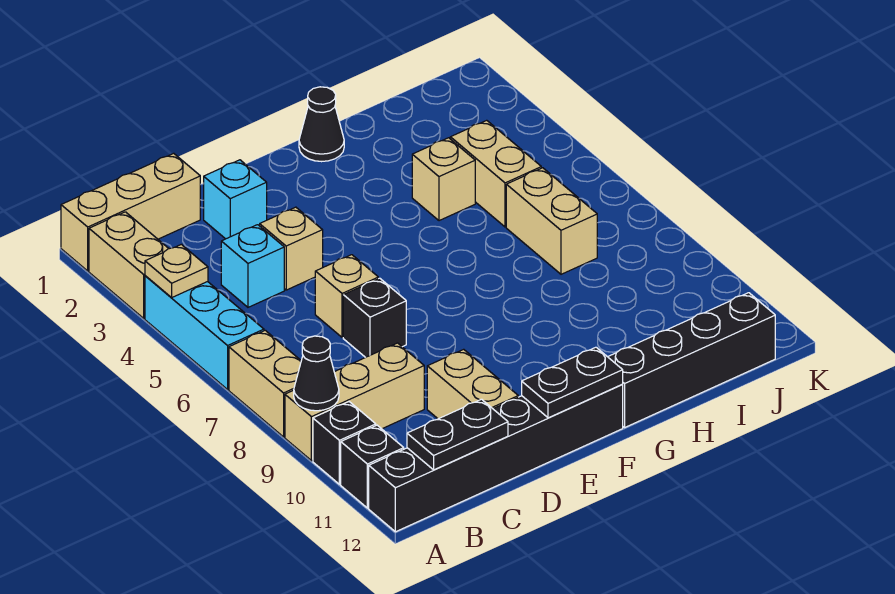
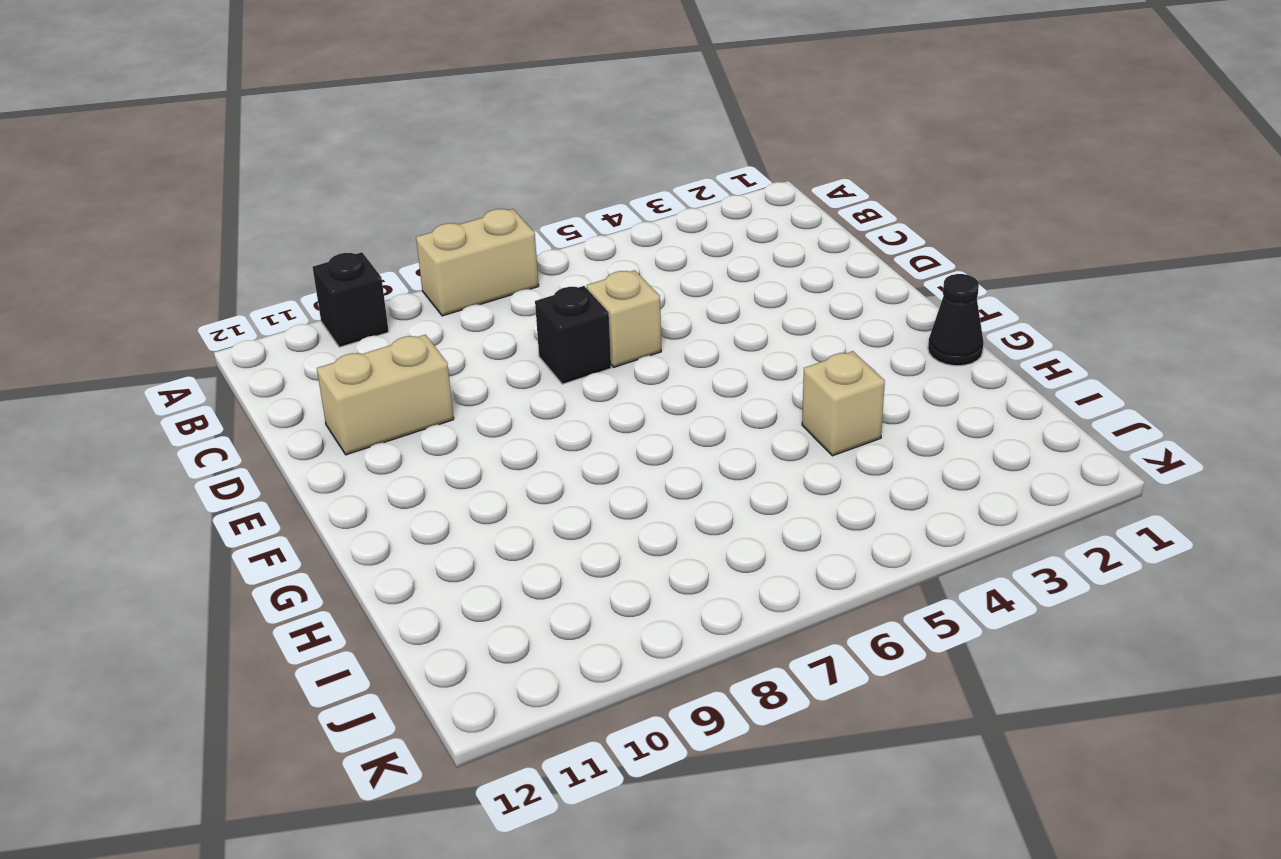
none -> tan 1x3 brick [61,153,201,271]
none -> tan 1x2 brick [89,212,169,318]
none -> cyan 1x3 brick [145,276,264,389]

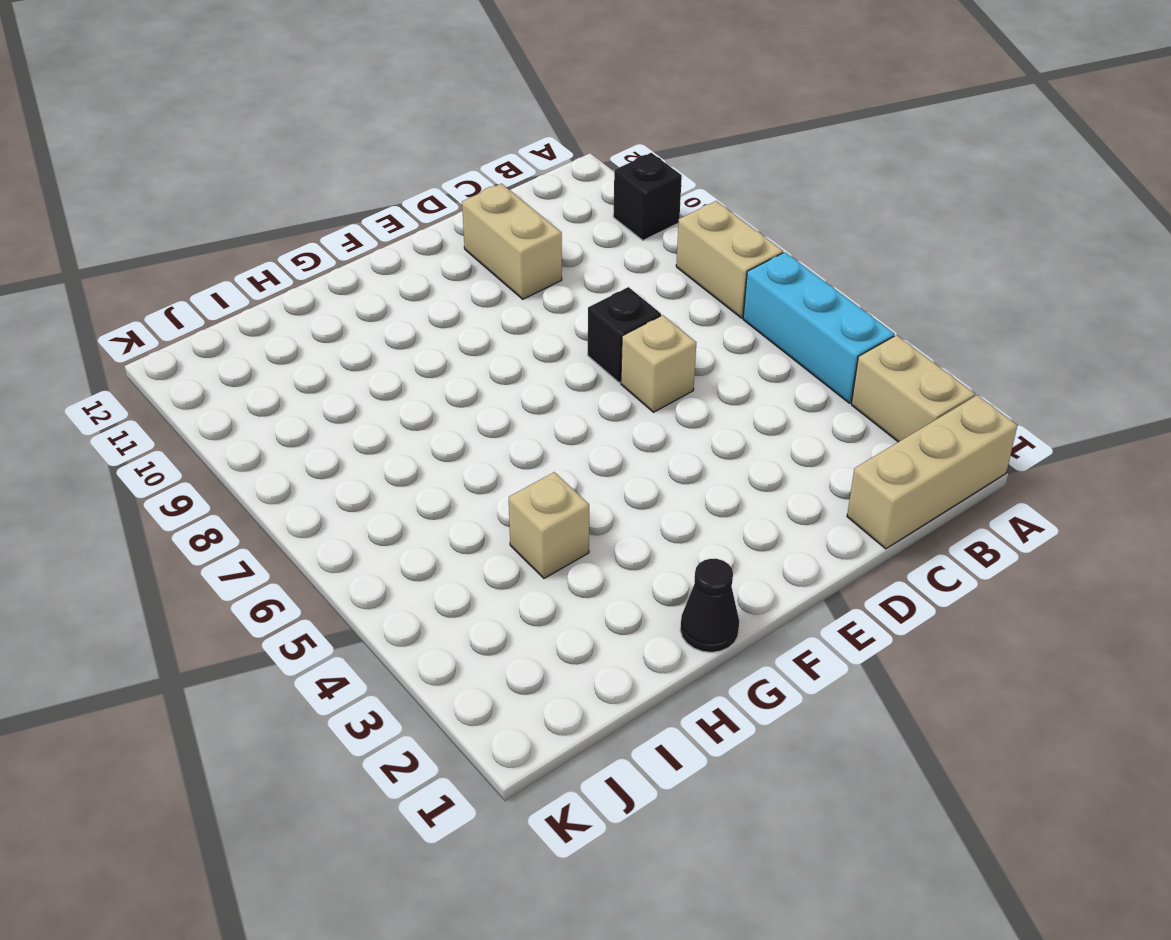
none -> tan 1x3 brick [285,343,424,461]
none -> black 1x1 brick [341,425,404,508]
none -> black 1x6 brick [369,385,623,532]

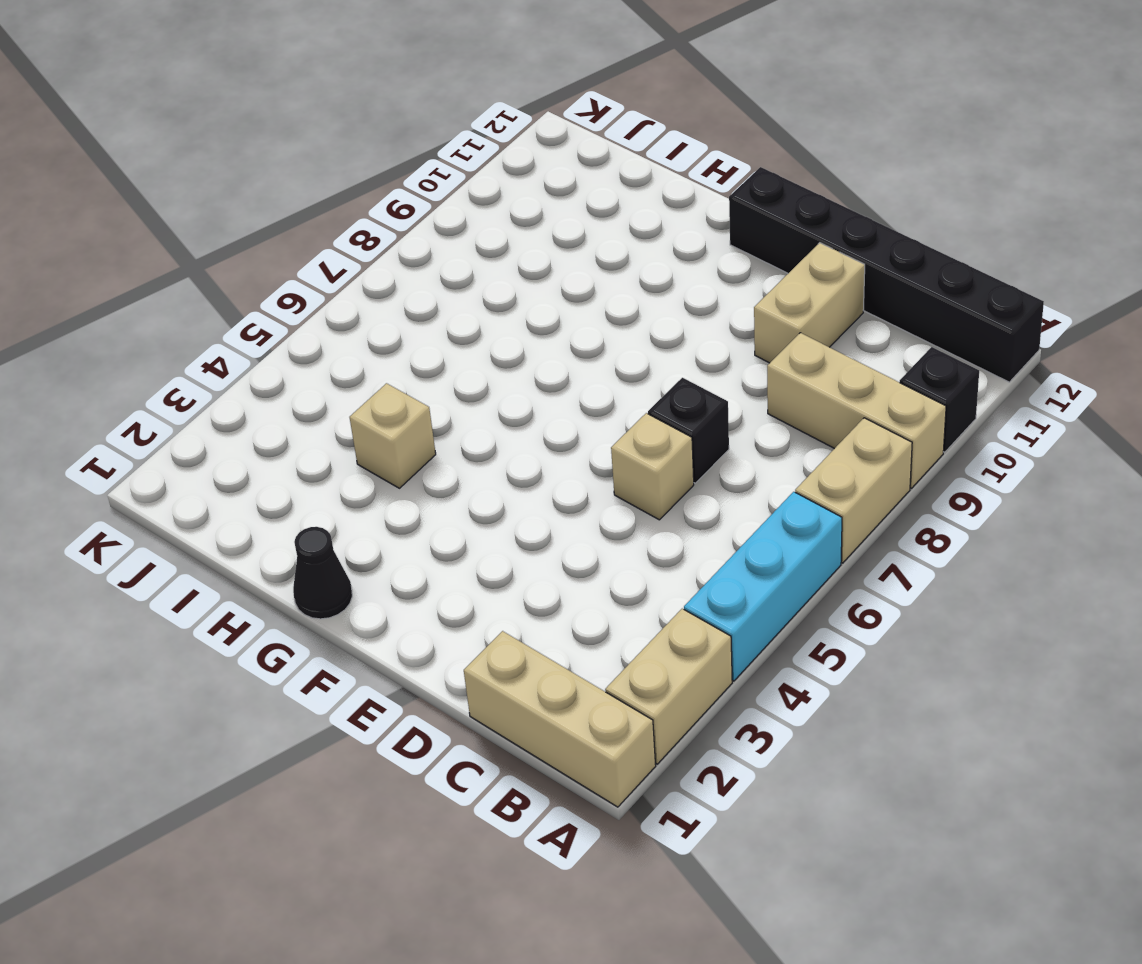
none -> black 1x1 brick [341,425,404,508]
none -> cyan 1x1 brick [221,225,284,307]
none -> cyan 1x1 brick [204,160,267,239]

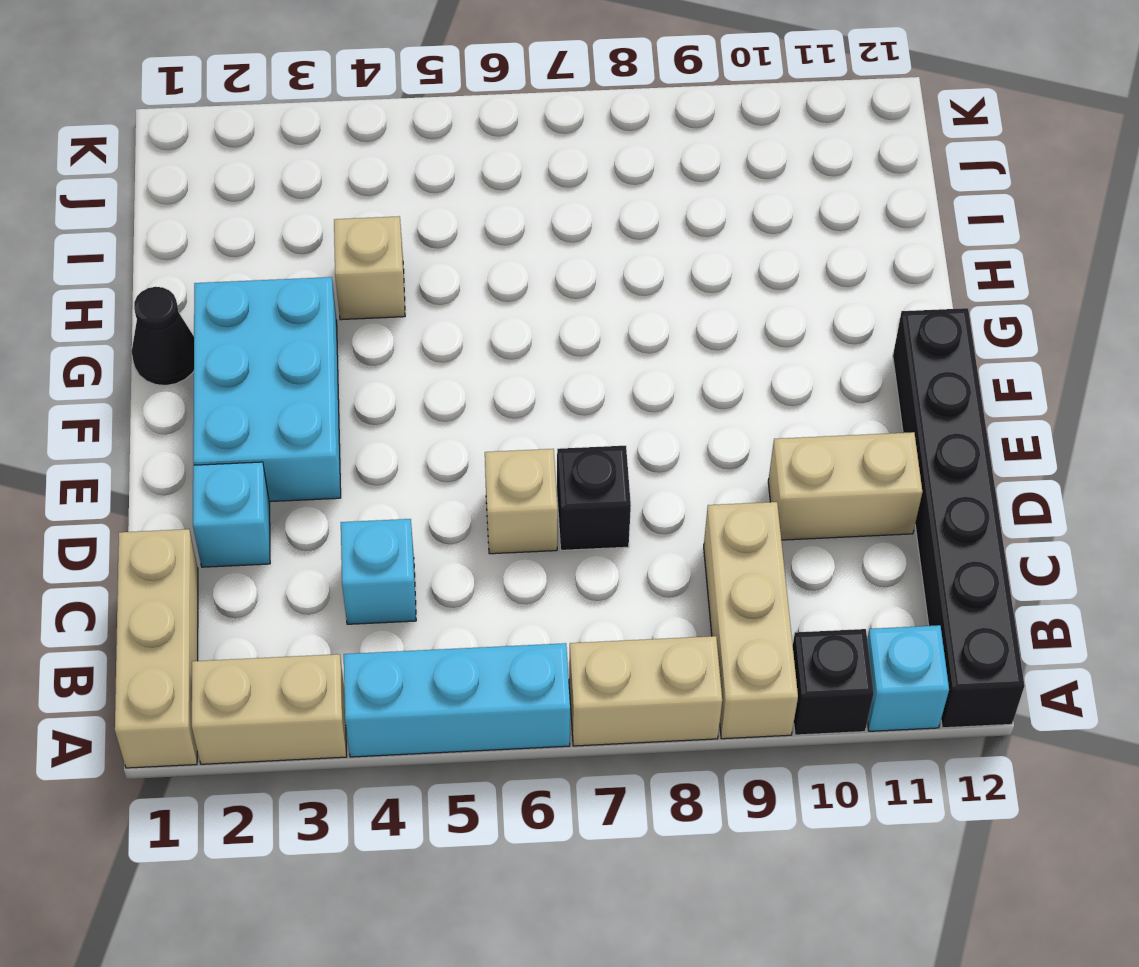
cyan 1x1 brick [867,625,949,731] -> black 1x1 brick [341,425,404,508]
cyan 2x3 brick [193,277,341,502] -> none
none -> tan 1x1 brick [260,207,323,290]
none -> black 1x4 brick [608,293,775,427]
none -> tan 1x2 brick [450,120,541,227]

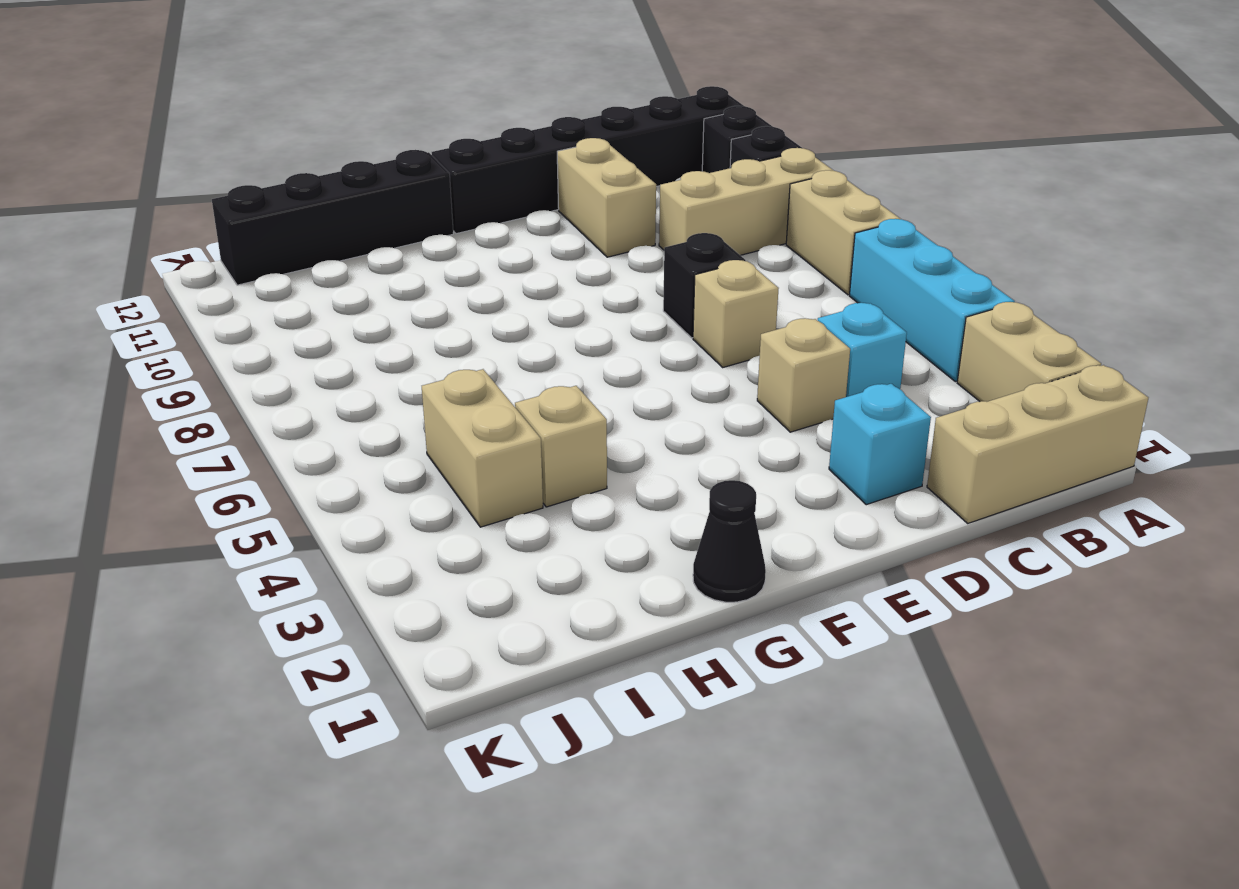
none -> tan 1x2 brick [506,168,597,274]
none -> tan 1x1 plate [145,244,208,297]
none -> black 1x1 cone [294,336,339,411]

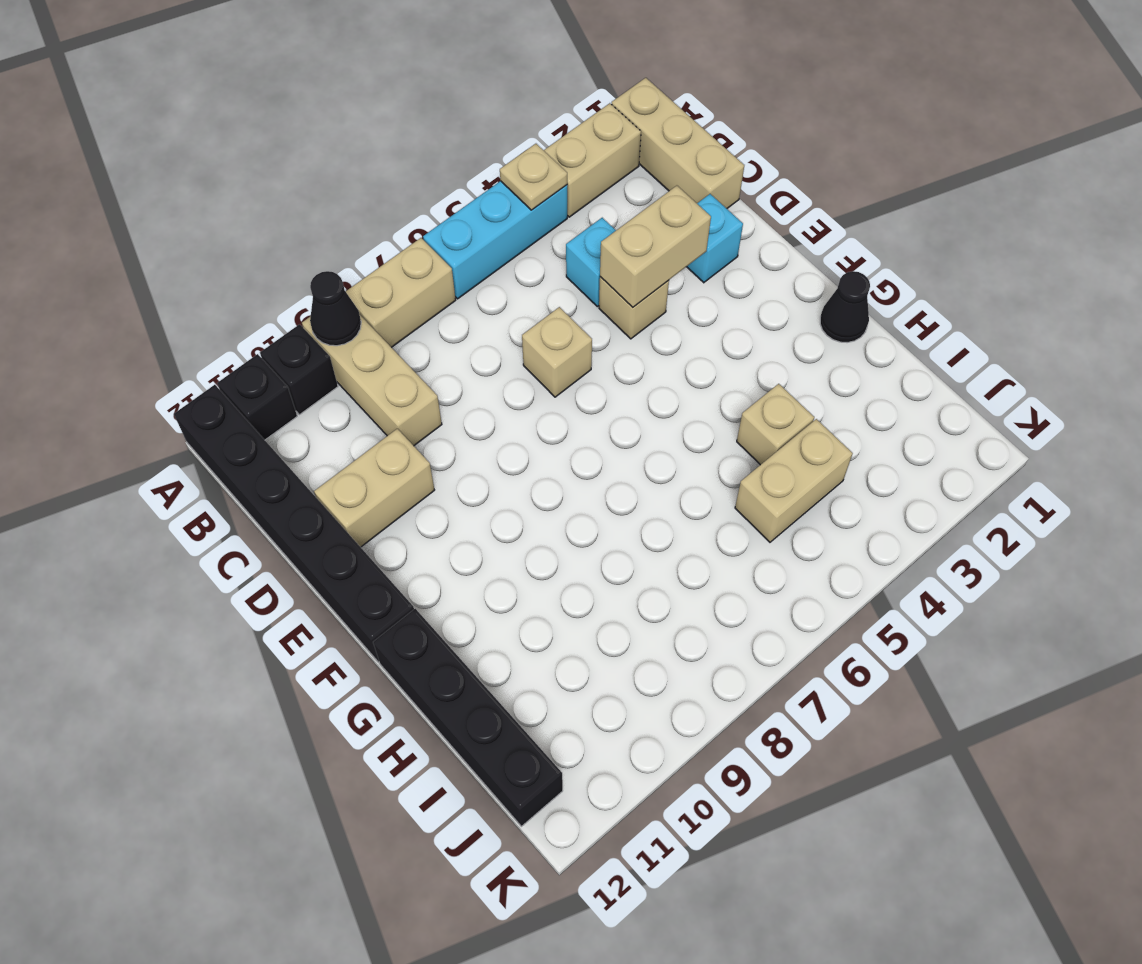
tan 1x2 brick [600,186,711,307] -> tan 1x2 brick moved to [506,168,597,274]
none -> black 1x1 brick [343,278,406,357]
none -> black 1x2 plate [407,399,508,470]
none -> black 1x2 plate [522,347,623,418]

